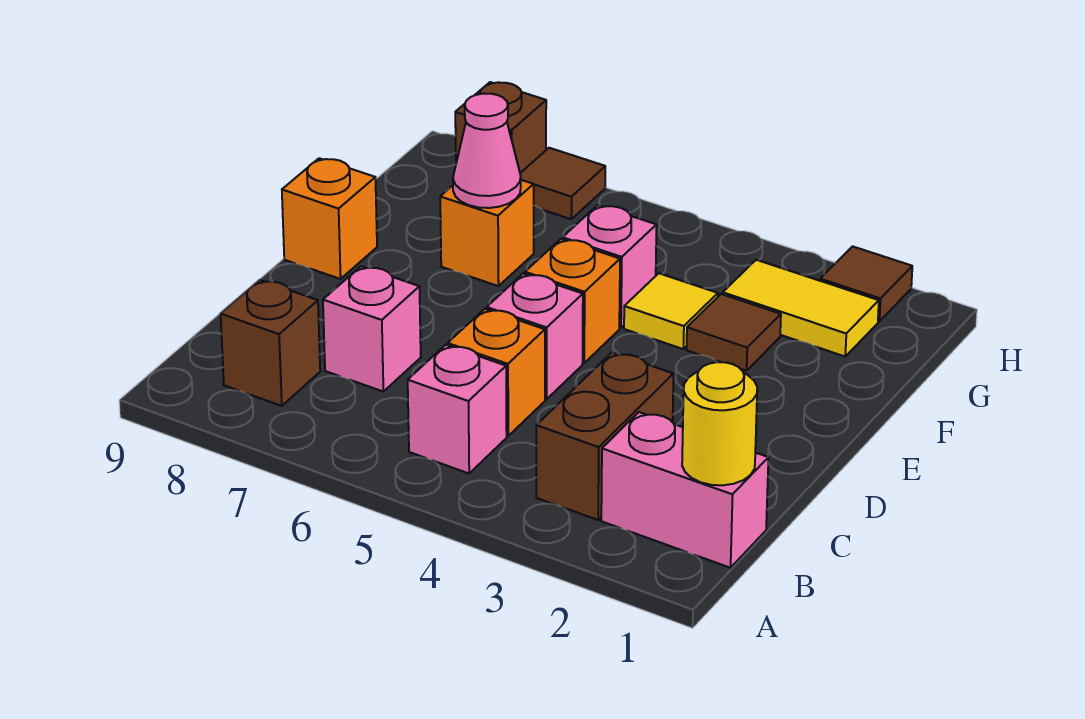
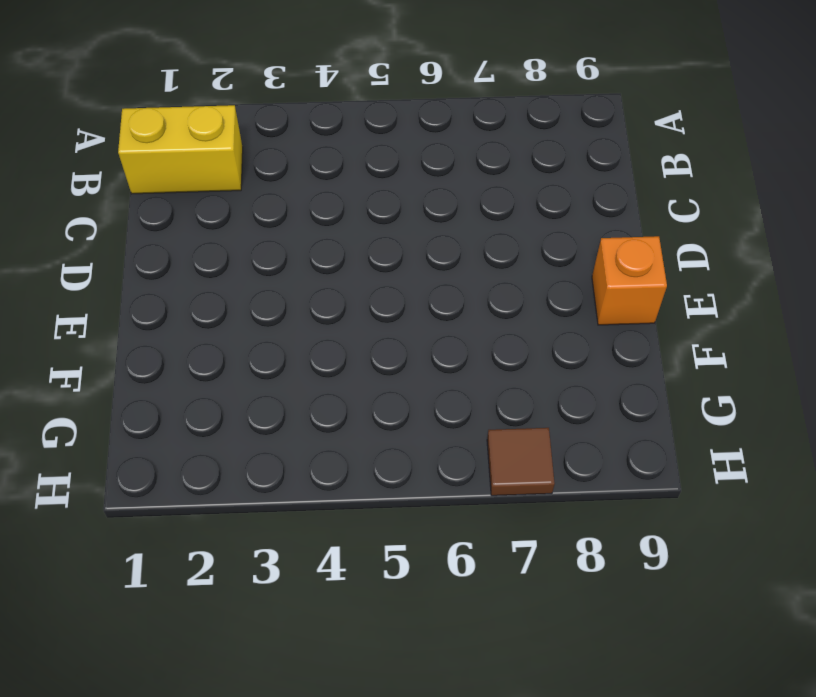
yellow 1x2 brick [118,105,243,194] -> pink 1x2 brick [601,412,768,568]
none -> brown 1x2 brick [536,353,674,520]
none -> pink 1x1 brick [408,345,507,473]
none -> brown 1x1 brick [221,280,320,406]

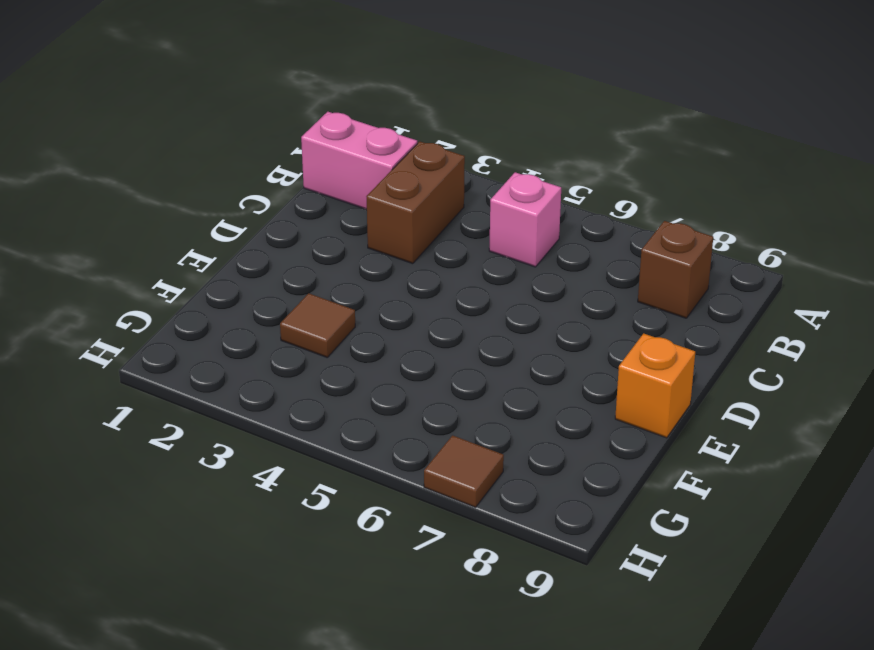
none -> orange 1x1 brick [448,309,545,436]
none -> pink 1x1 brick [323,266,421,391]
none -> pink 1x1 brick [487,274,583,399]

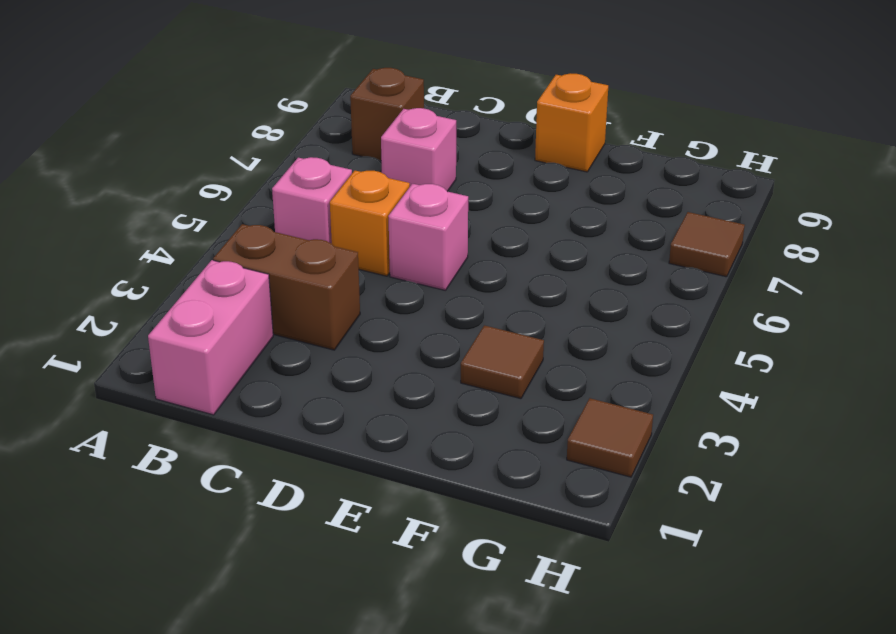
none -> orange 1x1 brick [525,239,620,363]
none -> yellow 1x1 tile [624,273,718,349]
none -> pink 1x1 brick [563,205,657,328]

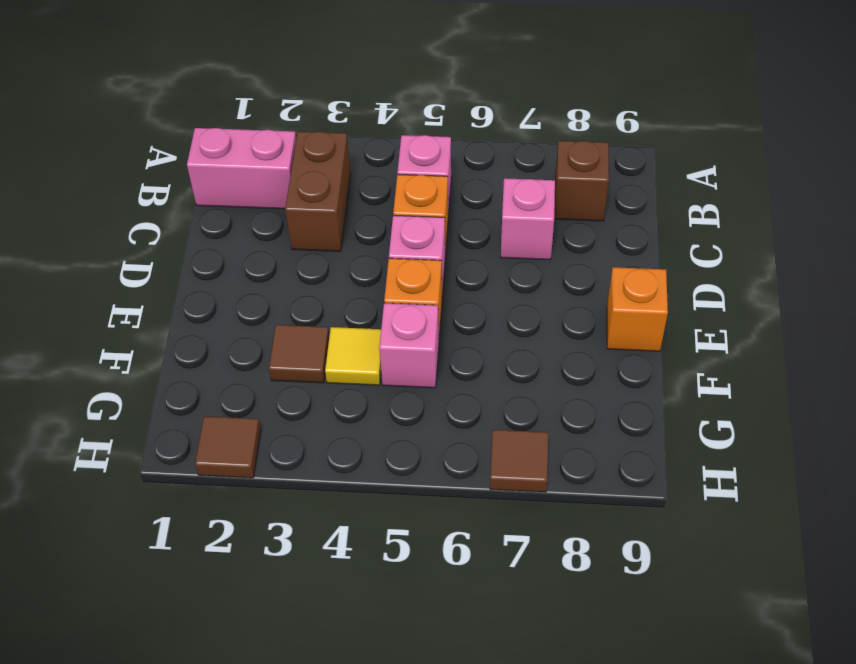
none -> orange 1x1 brick [440,180,534,286]
none -> yellow 1x2 tile [723,260,879,356]
none -> brown 1x1 brick [455,82,546,173]

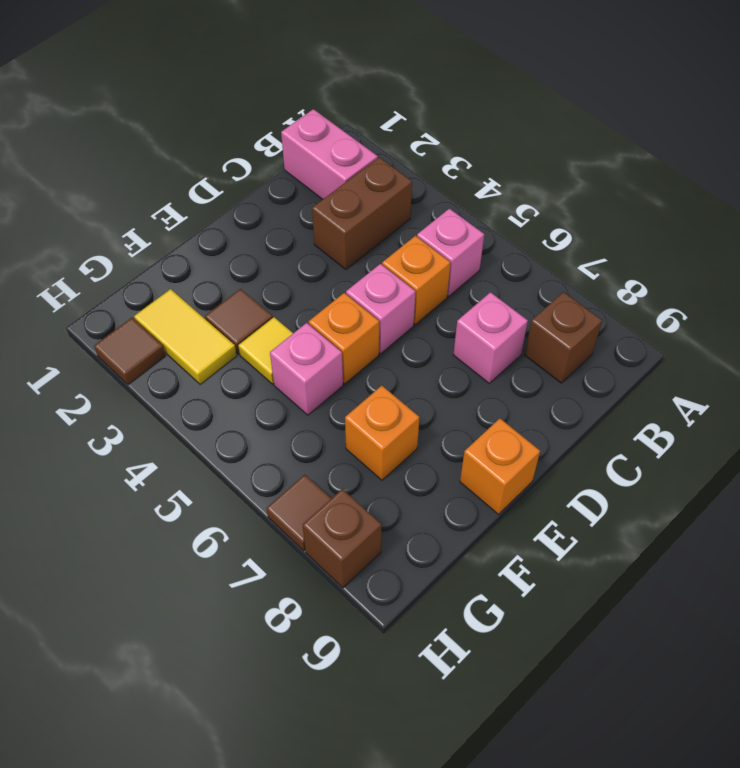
none -> yellow 1x1 round brick [682,362,757,485]
none -> pink 1x1 cone [453,94,521,208]

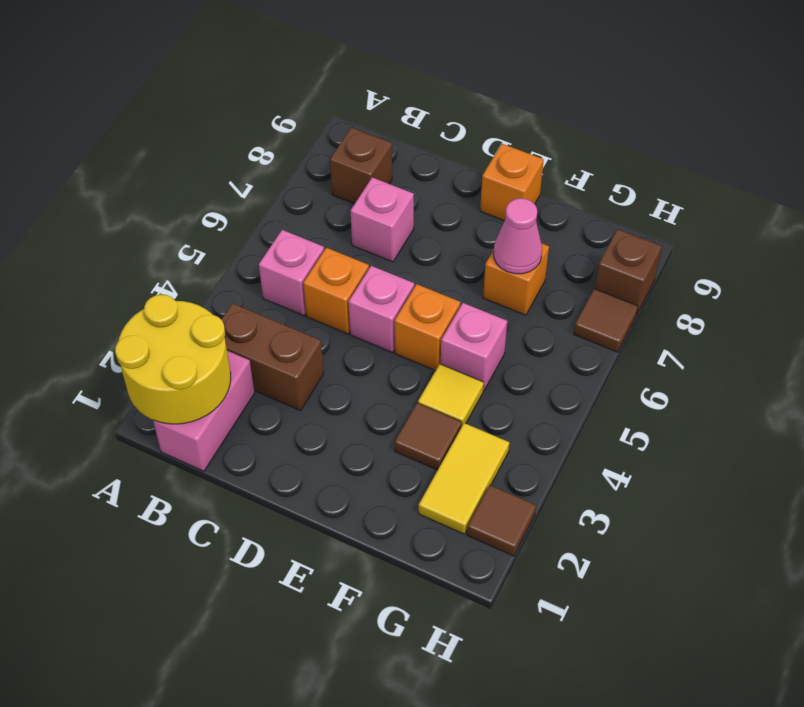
yellow 2x2 round brick [115,294,231,424] -> yellow 1x1 round brick [682,362,757,485]

